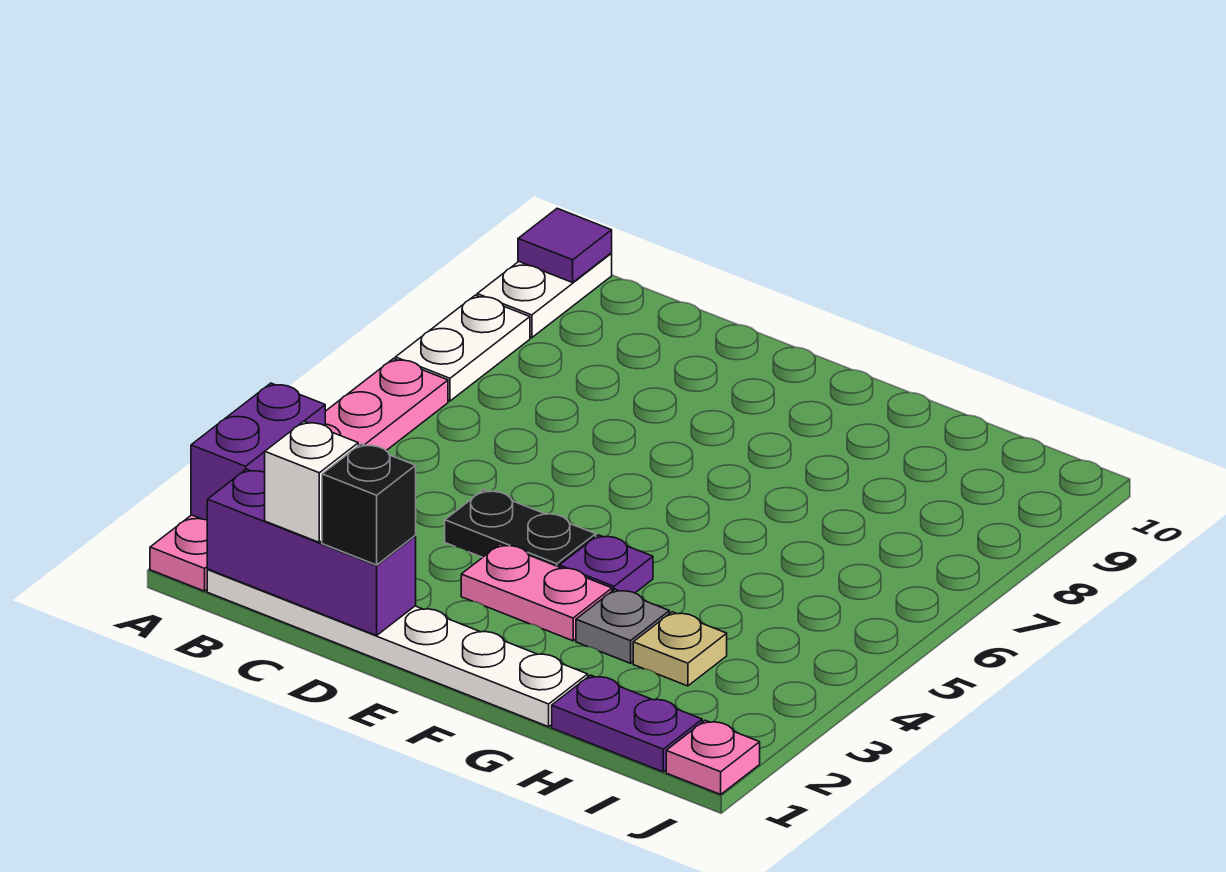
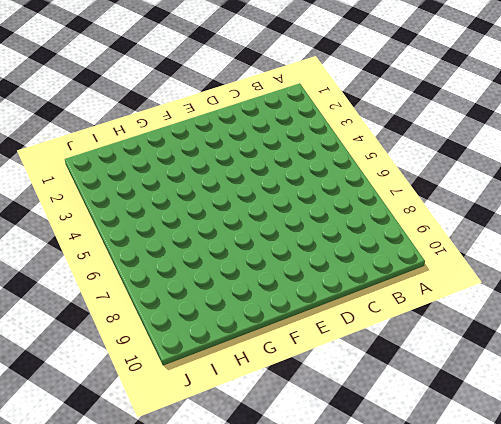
none -> pink 1x6 plate [150,359,448,591]
none -> white 1x2 plate [395,295,530,401]
none -> white 1x2 plate [477,253,612,338]

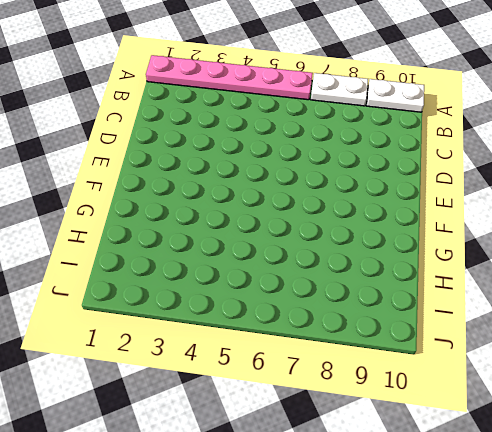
none -> white 1x6 plate [207,569,588,727]
none -> black 1x2 plate [445,490,596,567]
none -> pink 1x2 plate [461,544,612,641]

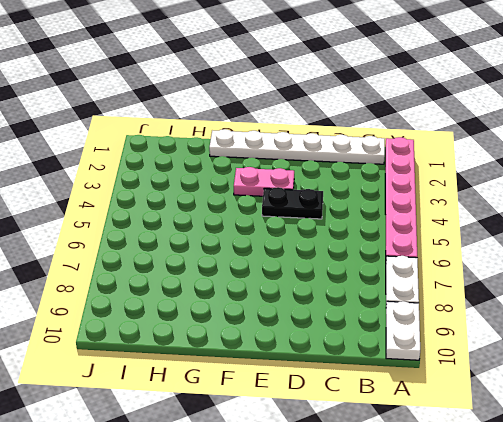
none -> purple 1x1 plate [560,535,653,593]
none -> grey 1x1 plate [576,589,669,663]
none -> purple 1x2 plate [552,675,702,772]

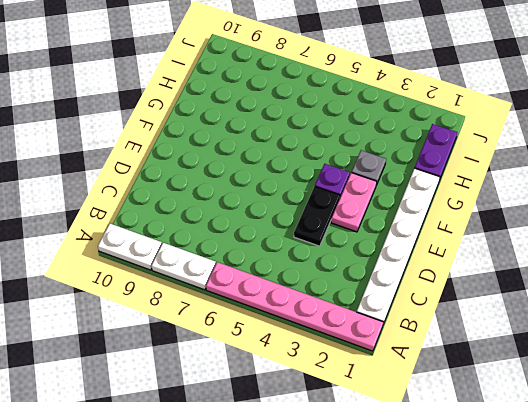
none -> tan 1x1 plate [633,612,727,686]
none -> pink 1x1 plate [666,720,760,794]
none -> purple 1x2 brick [191,383,325,520]

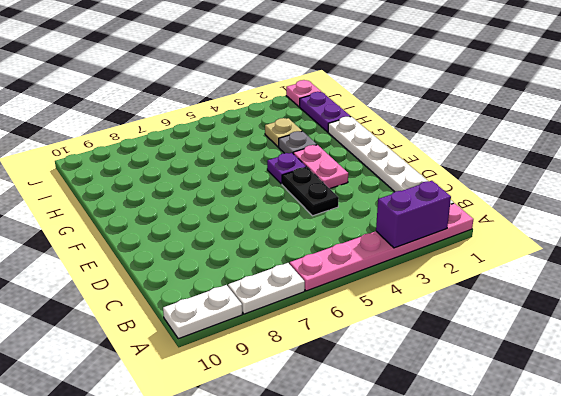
none -> purple 1x1 tile [518,208,612,283]
none -> purple 1x3 brick [207,469,416,635]
none -> white 1x1 brick [265,421,358,542]

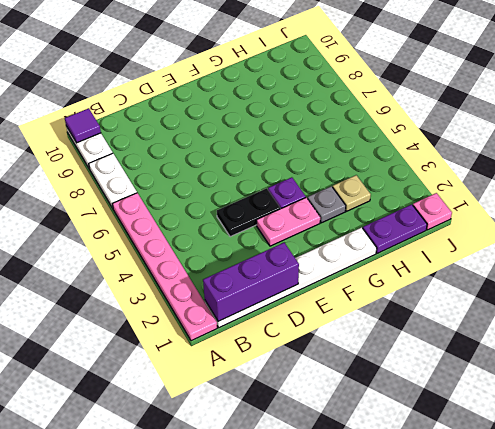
none -> purple 1x2 brick [191,383,325,520]
none -> white 1x1 brick [265,421,358,542]
none -> black 1x1 brick [322,444,416,565]

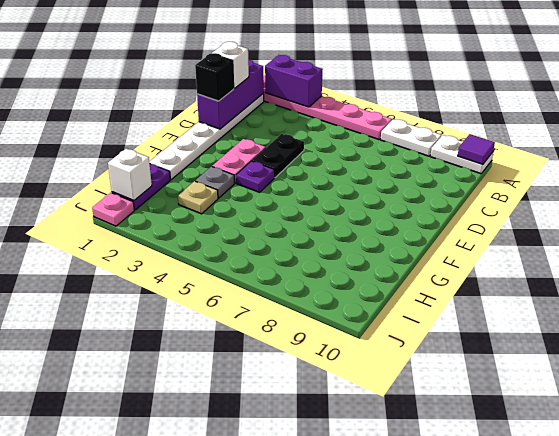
white 1x1 brick [108,149,152,201] -> none

